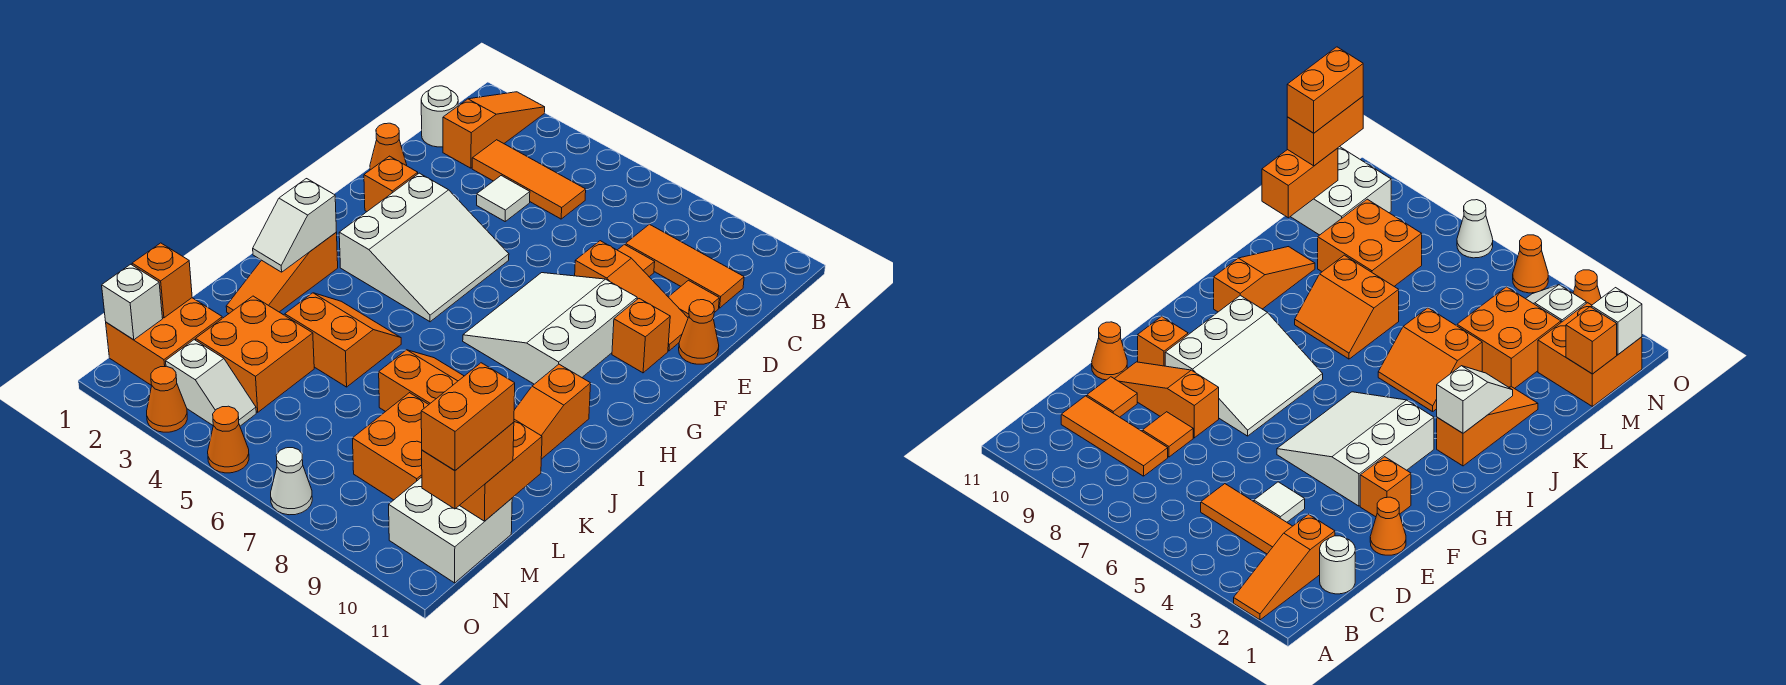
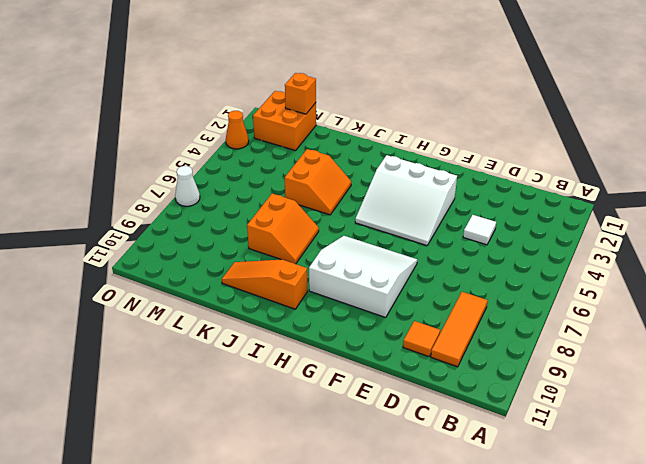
none -> orange 1x3 slope [443,92,545,168]
none -> white 1x1 round brick [421,86,458,147]
none -> orange 1x3 tile [472,140,586,219]
none -> orange 1x1 tile [618,245,655,277]

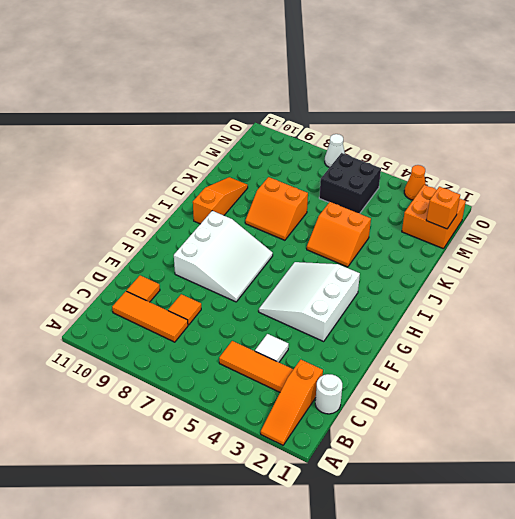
black 2x2 brick [319,153,381,213] -> none
none -> orange 1x1 cone [370,123,407,170]
none -> orange 1x3 slope [575,241,688,351]
none -> orange 1x1 cone [679,300,719,364]
none -> orange 1x1 brick [364,156,418,211]

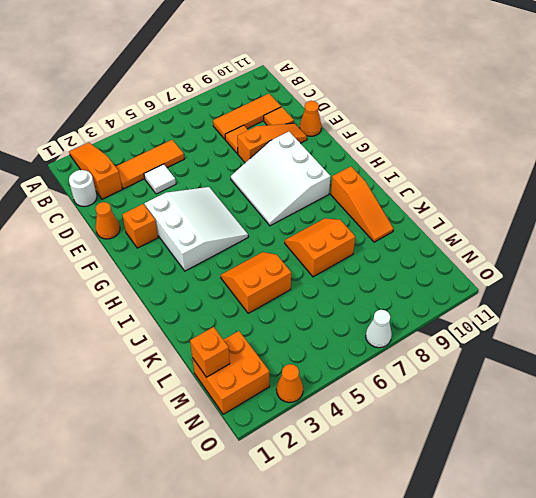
none -> orange 1x1 brick [612,299,670,373]
none -> orange 1x3 slope [226,233,338,313]
none -> orange 2x2 brick [196,296,314,412]
none -> orange 2x2 brick [353,393,429,500]

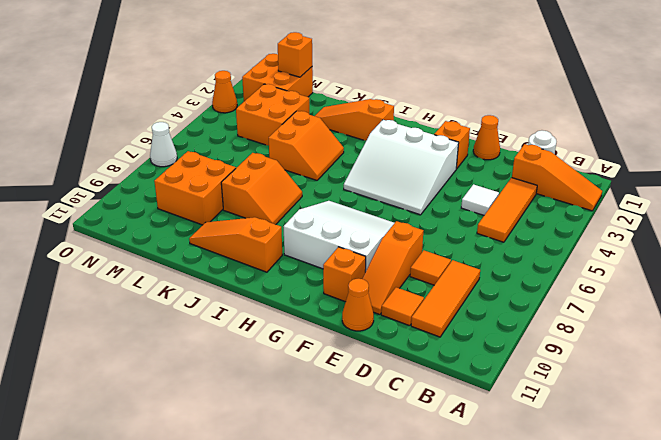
none -> white 2x2 brick [389,477,512,583]
none -> white 1x2 slope [166,340,256,426]
none -> orange 1x1 cone [208,406,249,473]
none -> white 1x2 slope [253,179,336,272]

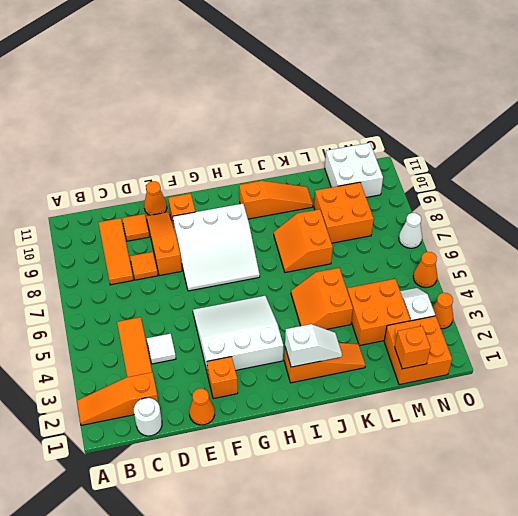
none -> orange 1x2 brick [459,419,542,521]
none -> white 1x1 brick [102,264,163,340]
none -> orange 1x2 brick [422,422,514,509]
none -> orange 1x2 brick [421,363,515,470]

